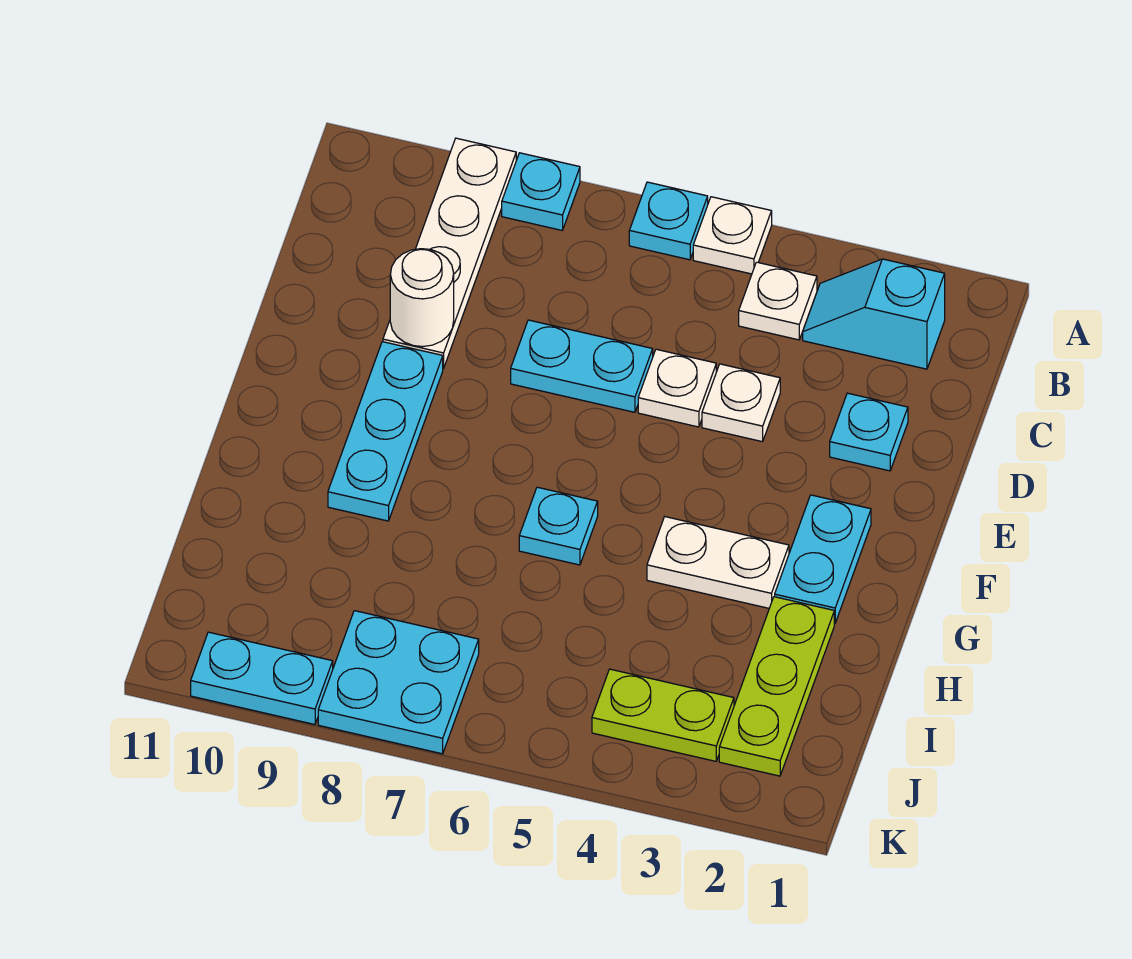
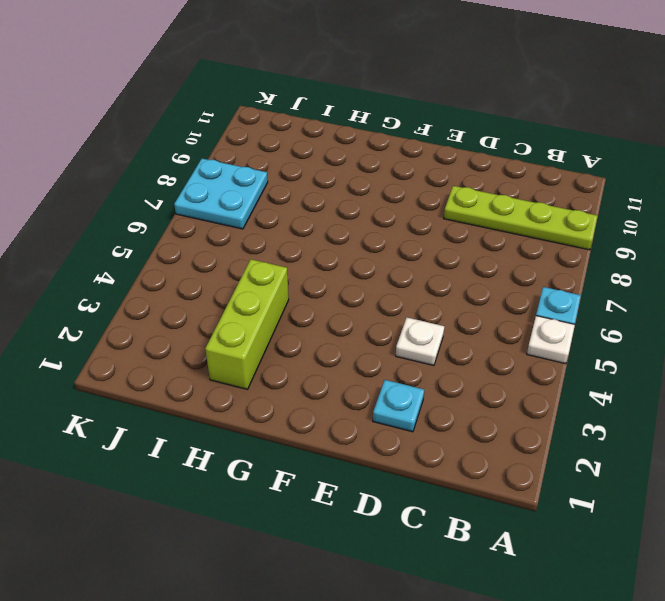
lime 1x4 plate [444,186,598,250] -> white 1x4 plate [383,138,516,368]
lime 1x3 brick [205,259,289,389] -> lime 1x3 plate [719,597,834,776]
none -> cyan 1x1 plate [502,153,580,230]
none -> cyan 1x2 slope [803,259,945,369]
none -> white 1x1 plate [739,262,817,340]

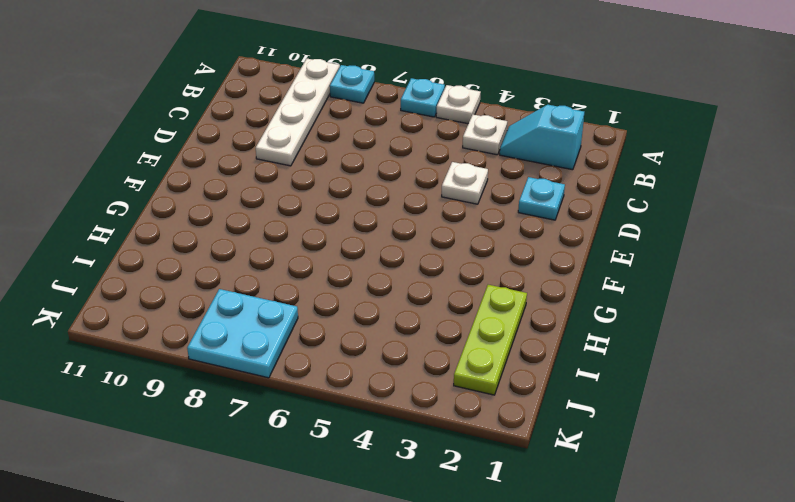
none -> white 1x1 plate [638,349,716,427]
none -> cyan 1x2 plate [511,320,653,412]
none -> cyan 1x3 plate [328,342,443,521]

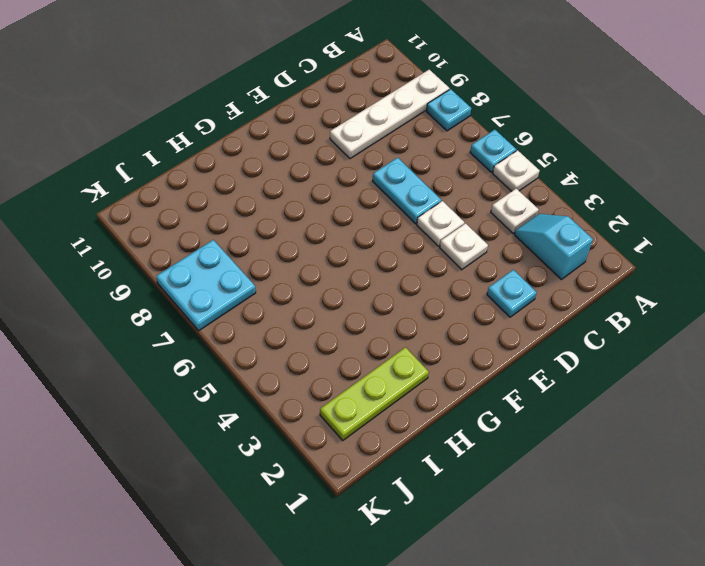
none -> cyan 1x3 plate [328,342,443,521]
none -> cyan 1x2 plate [775,495,871,623]
none -> white 1x2 plate [647,517,789,608]

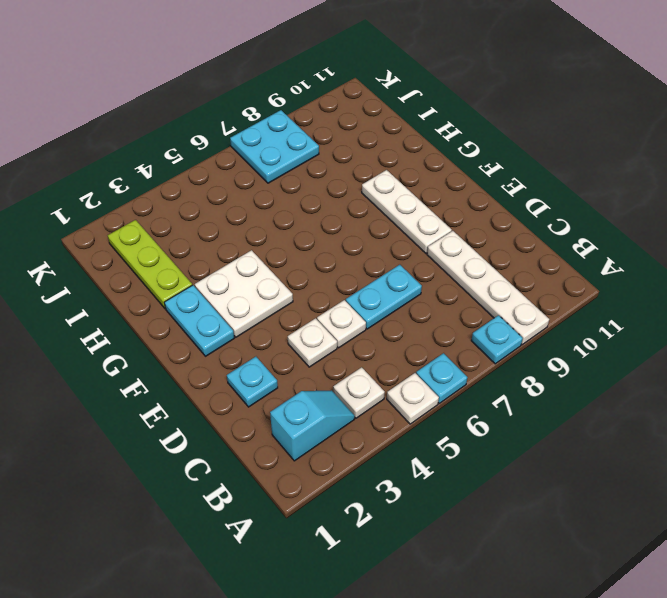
white 1x3 plate [362,170,452,253] -> cyan 1x3 plate [328,342,443,521]
white 2x2 plate [195,250,293,337] -> white 1x2 plate [647,517,789,608]
none -> cyan 1x1 plate [519,487,598,565]
none -> lime 1x2 plate [592,669,734,761]
none -> cyan 1x2 plate [191,632,333,725]

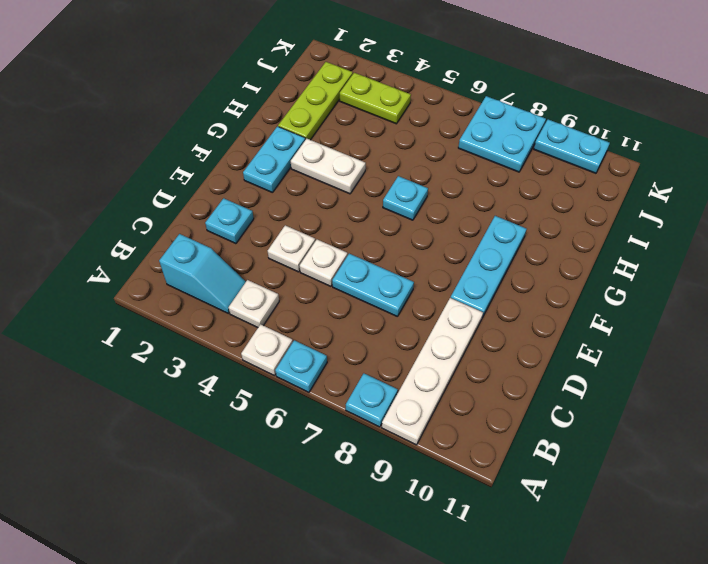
none -> white 1x1 round brick [390,249,454,347]

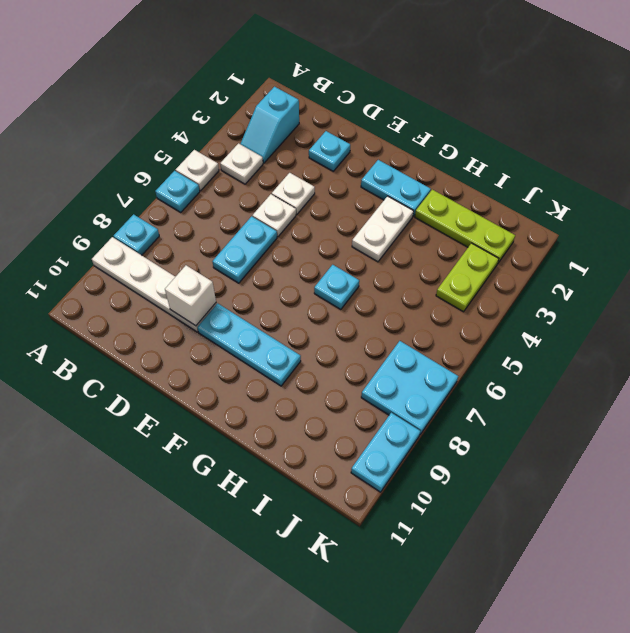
white 1x1 brick [165,265,216,326] -> white 1x1 round brick [390,249,454,347]

